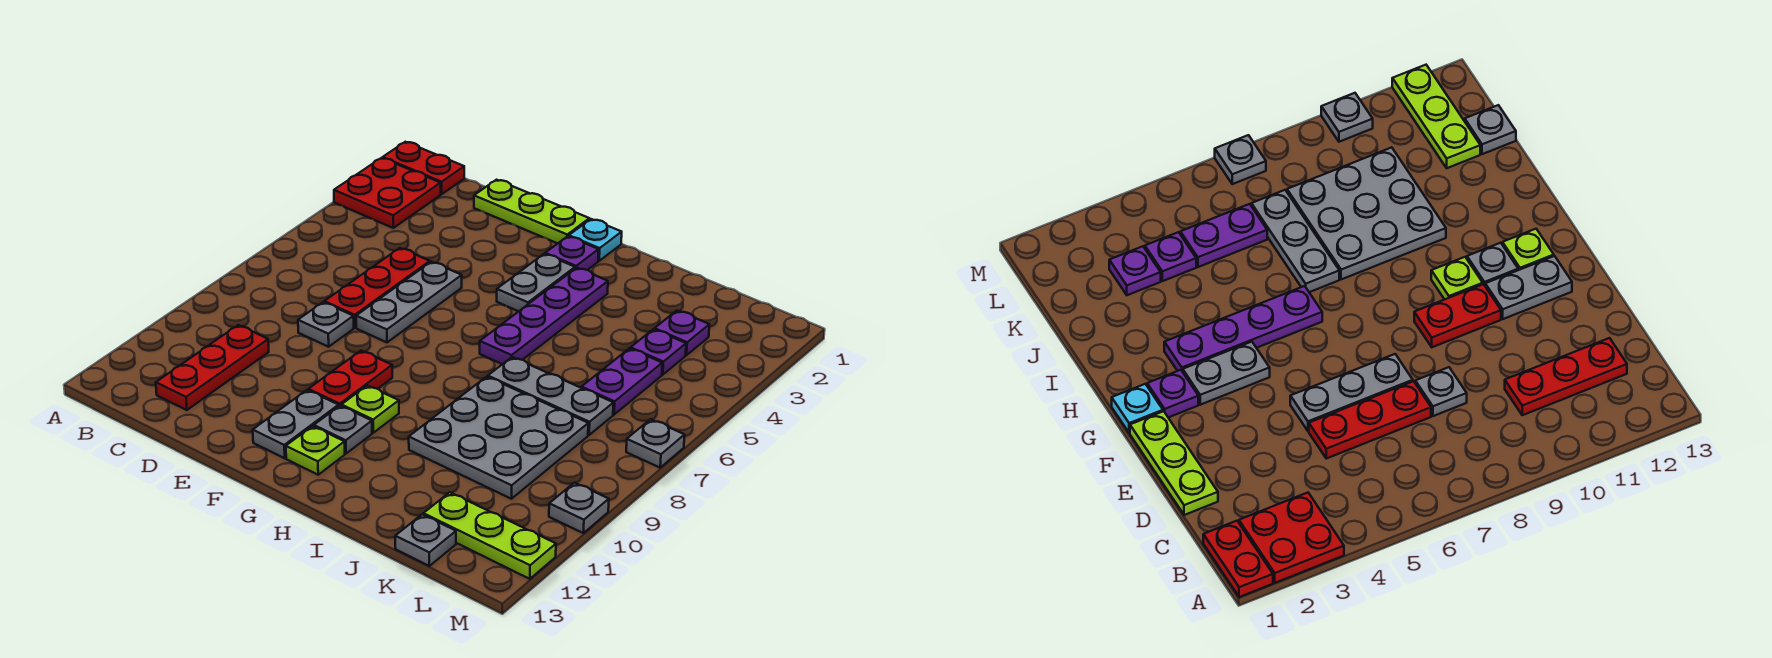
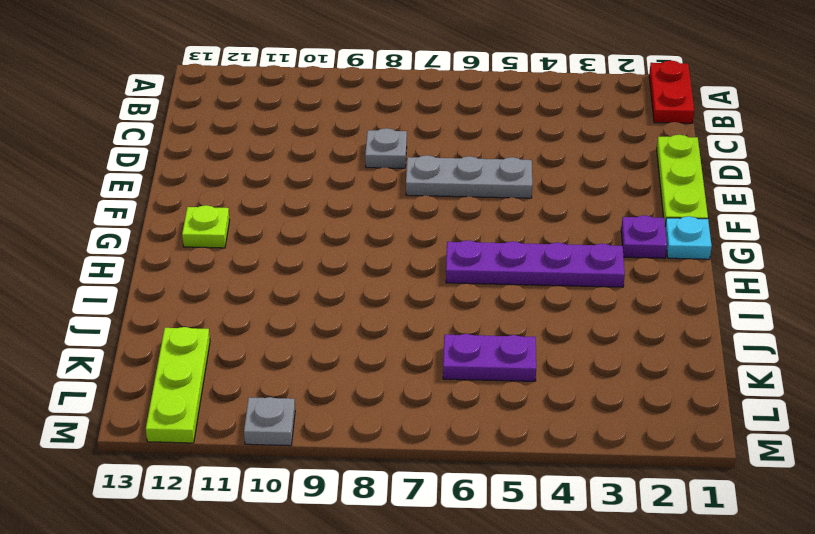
none -> red 2x2 plate [334,158,441,228]
none -> red 1x3 plate [156,325,269,410]
none -> red 1x3 plate [324,248,430,328]

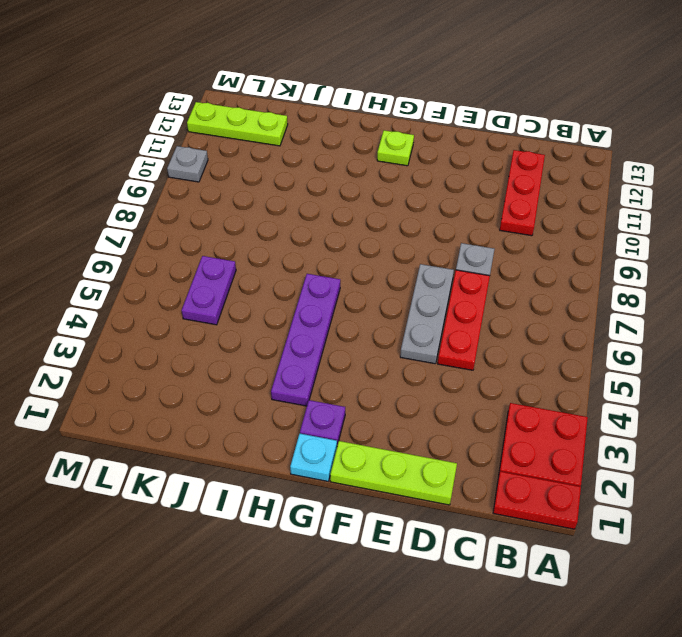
none -> red 1x2 plate [308,351,392,406]
none -> grey 1x2 plate [253,390,339,458]
none -> grey 1x2 plate [497,254,575,311]

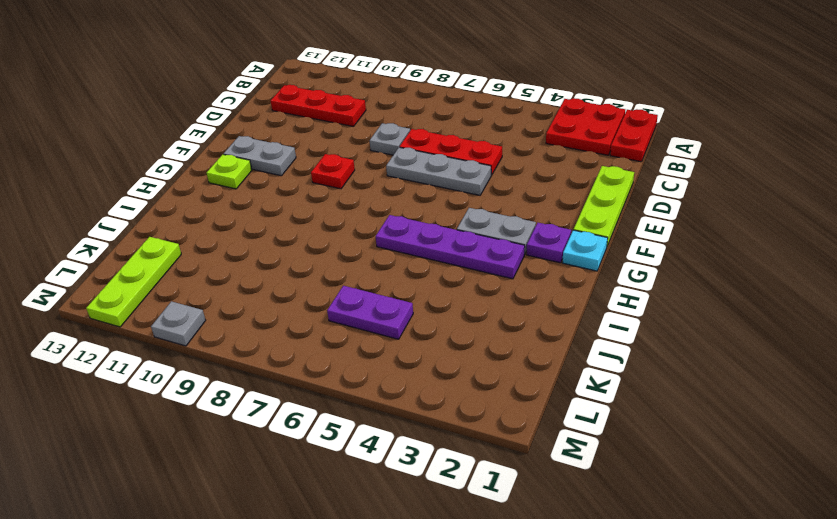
red 1x1 plate [311,154,355,189] -> red 1x2 plate [308,351,392,406]
none -> lime 1x1 plate [341,385,399,433]
none -> grey 1x1 plate [314,406,372,454]
none -> grey 1x3 plate [488,357,613,435]

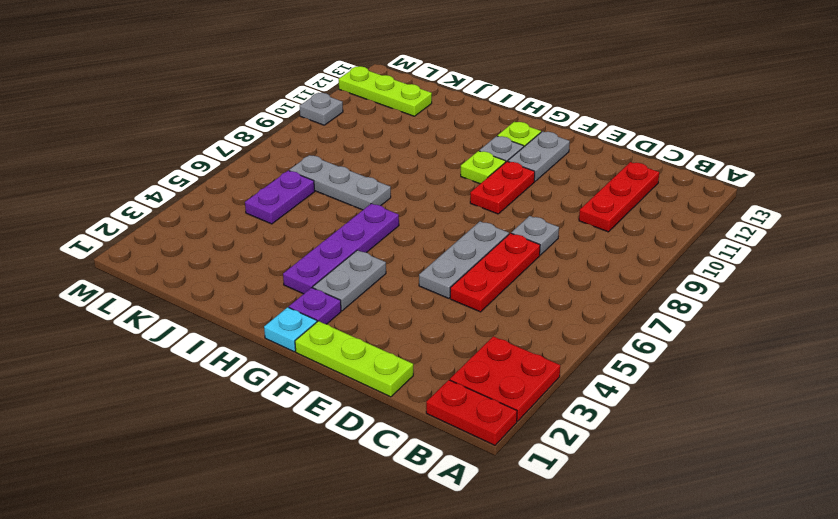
none -> grey 3x3 plate [409,377,588,499]
none -> purple 1x1 plate [654,311,709,355]
none -> purple 1x1 plate [631,329,686,375]

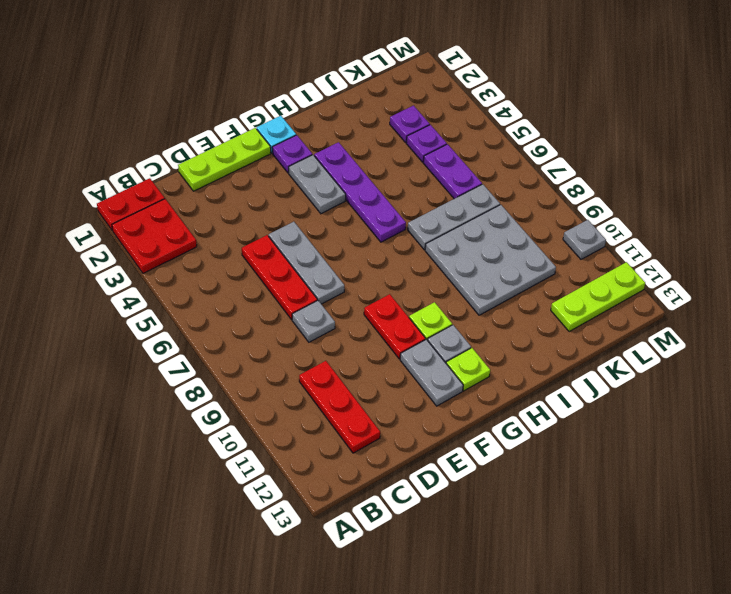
none -> grey 1x1 plate [395,514,456,566]
none -> grey 1x1 plate [626,419,685,468]

